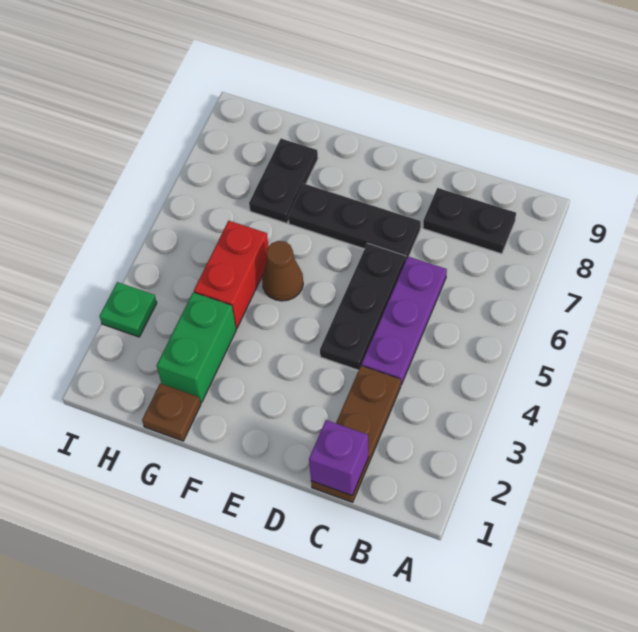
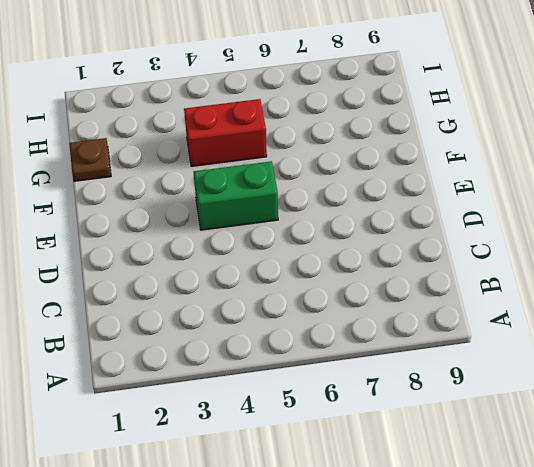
green 1x2 brick [194,161,278,230] -> green 1x2 brick moved to [157,292,236,403]
none -> black 1x2 plate [423,188,516,254]
none -> brown 1x3 plate [311,366,401,502]
none -> purple 1x3 plate [362,257,447,385]

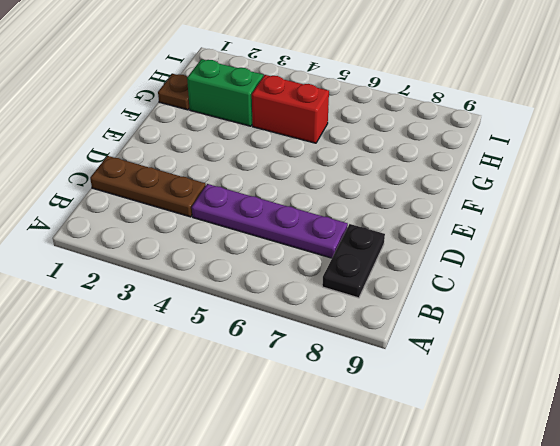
purple 1x4 plate [192,184,348,258] -> purple 1x3 plate [362,257,447,385]
none -> black 1x3 plate [320,243,406,370]
none -> black 1x3 plate [288,184,421,259]
none -> brown 1x1 cone [262,241,303,301]

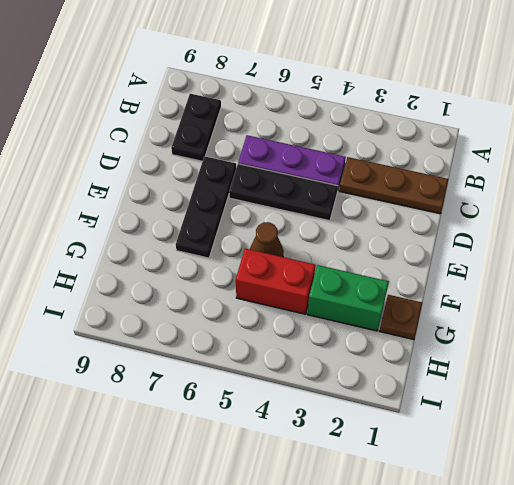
none -> black 1x2 plate [249,139,318,223]
none -> green 1x1 plate [100,282,157,337]
none -> purple 1x1 brick [309,420,368,495]

